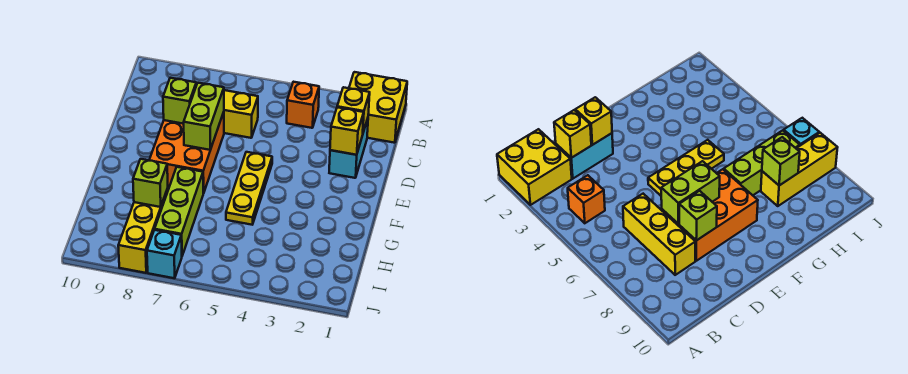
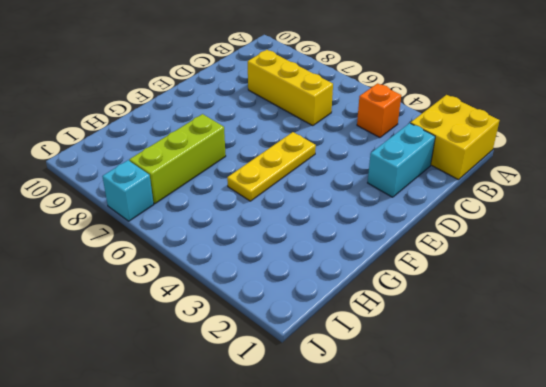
none -> orange 2x3 brick [149,112,224,193]
none -> yellow 1x3 brick [118,188,168,273]
none -> yellow 1x1 brick [337,87,370,132]

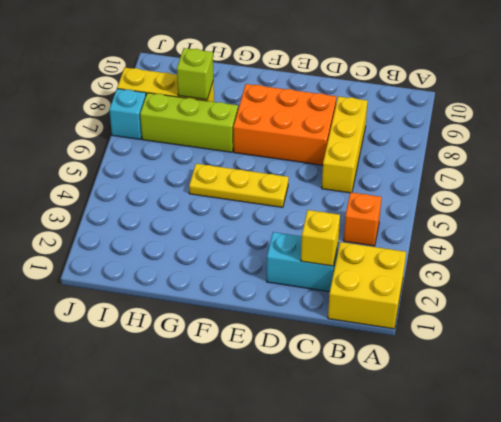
none -> yellow 1x1 brick [330,107,364,155]
none -> lime 1x2 brick [184,83,224,150]
none -> lime 1x1 brick [163,78,196,124]

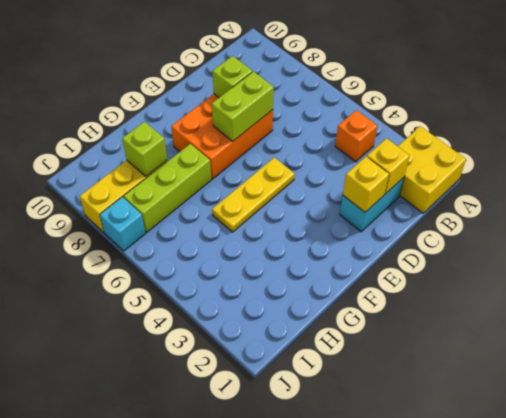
none -> yellow 1x3 brick [224,90,258,138]

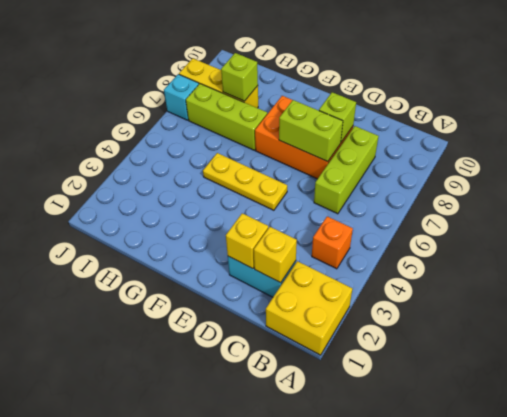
lime 1x3 brick [314,126,379,214] -> yellow 1x3 brick [224,90,258,138]

